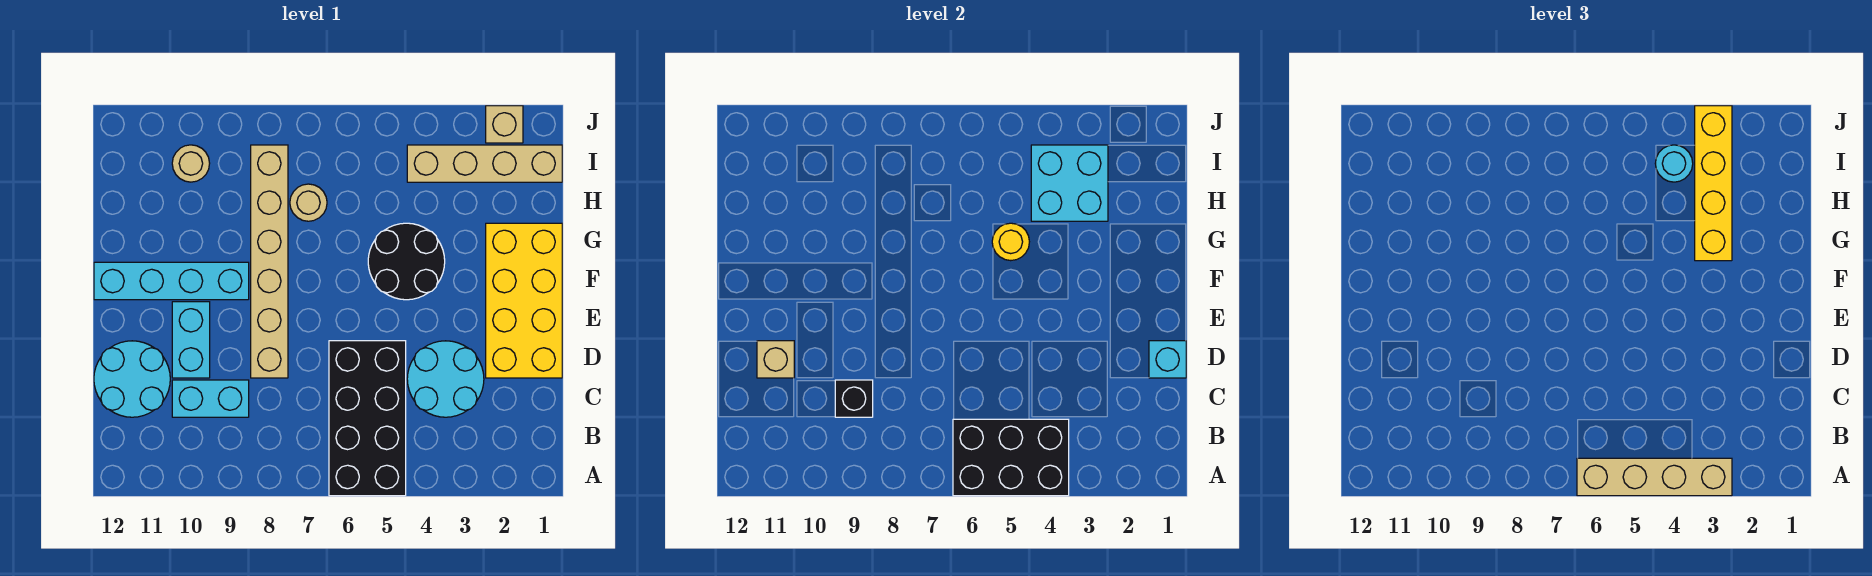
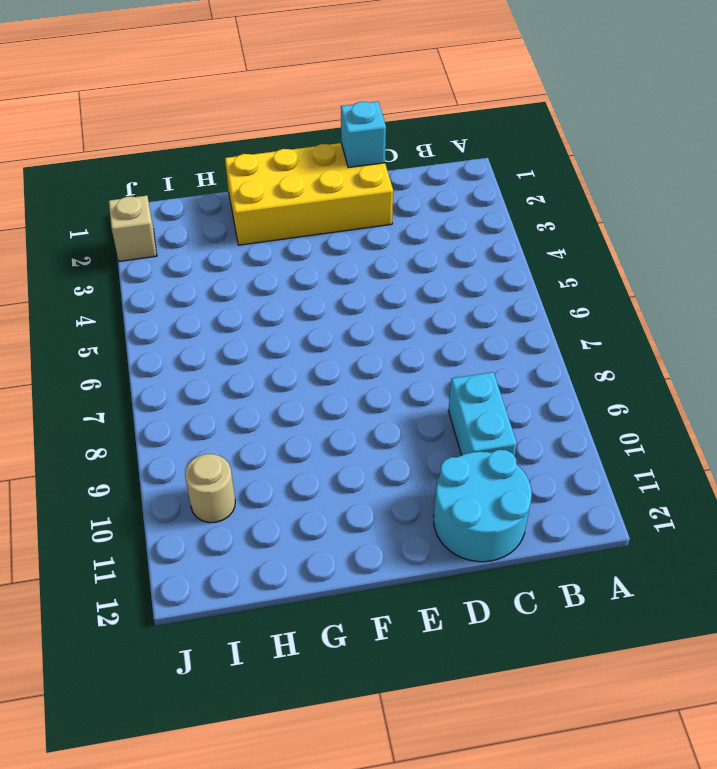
none -> black 2x4 brick [329,341,406,496]
none -> cyan 2x2 round brick [407,341,484,417]
none -> tan 1x6 brick [251,145,288,378]

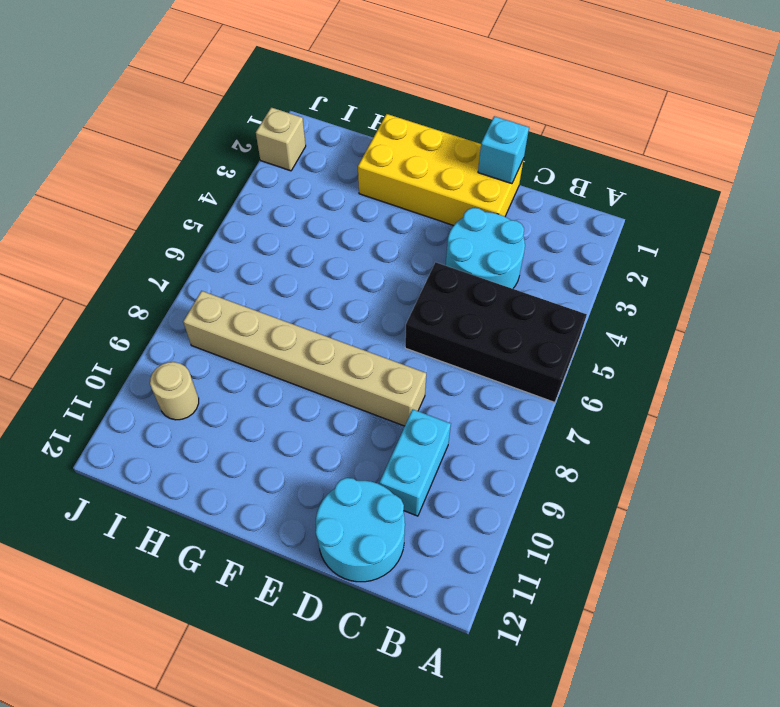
none -> cyan 1x2 brick [172,302,210,378]
none -> black 2x2 round brick [368,223,445,300]
none -> cyan 1x4 brick [94,262,249,300]

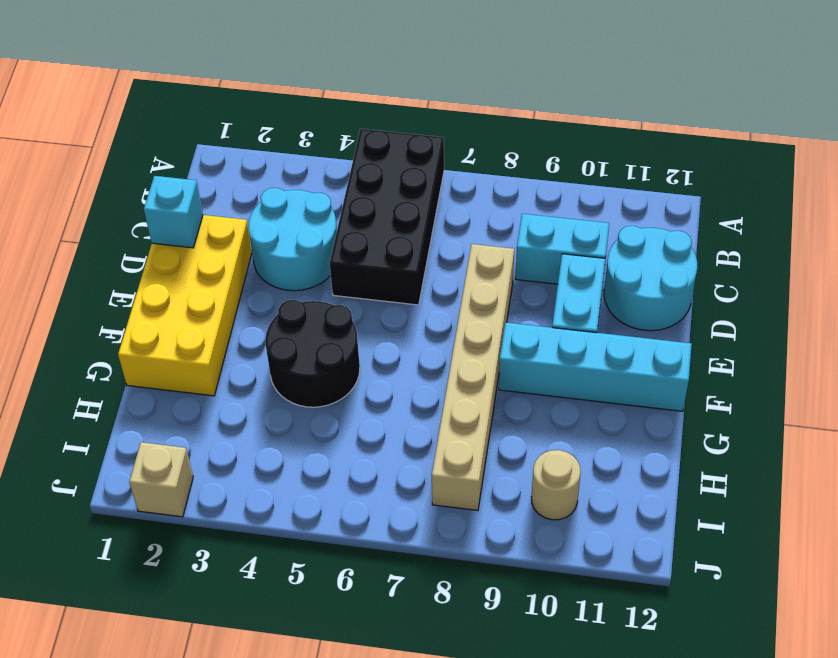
none -> tan 1x1 round brick [290,184,327,221]
none -> tan 1x4 brick [407,145,562,182]
none -> black 2x3 brick [953,419,1069,496]

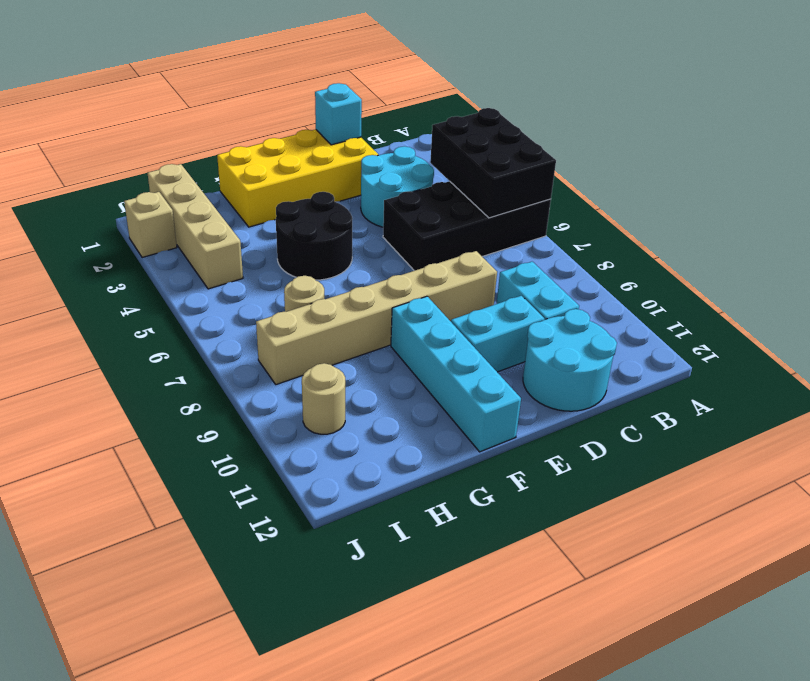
none -> black 1x1 brick [835,380,873,417]
none -> tan 1x1 brick [757,341,794,378]
none -> yellow 1x1 round brick [992,223,1029,261]

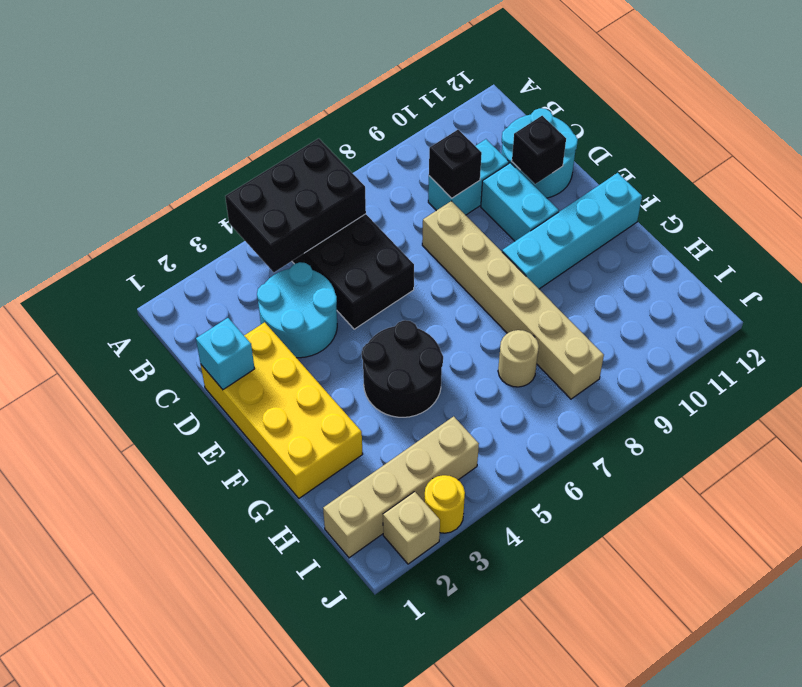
black 1x1 brick [512,116,566,184] -> tan 1x1 brick [757,341,794,378]
yellow 1x1 round brick [424,475,465,533] -> yellow 1x1 round brick moved to [992,223,1029,261]
none -> tan 1x1 round brick [172,145,210,182]
none -> cyan 2x2 brick [1031,145,1108,221]
none -> tan 1x4 brick [1577,458,1732,496]

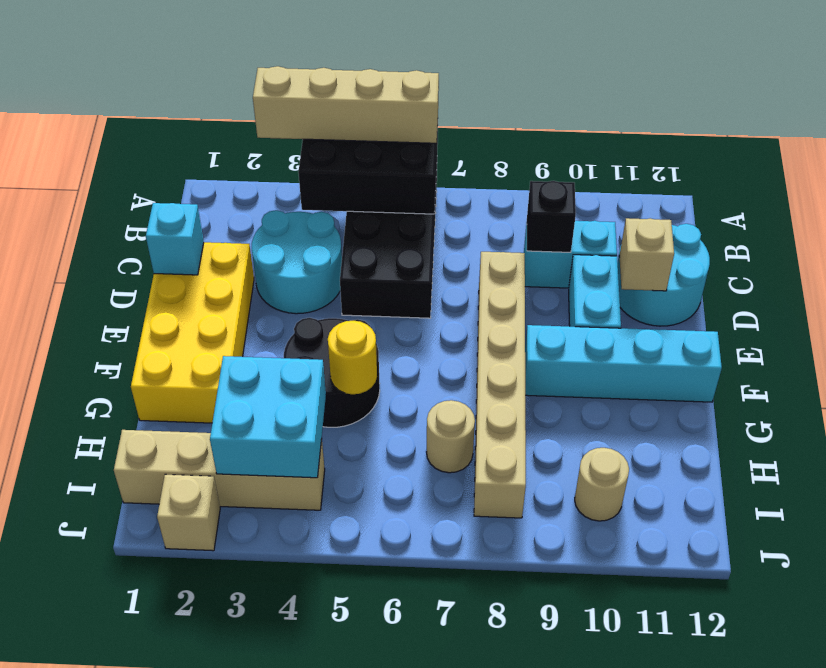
none -> yellow 1x4 brick [1695,106,1732,261]
none -> cyan 1x1 round brick [1655,145,1693,182]

